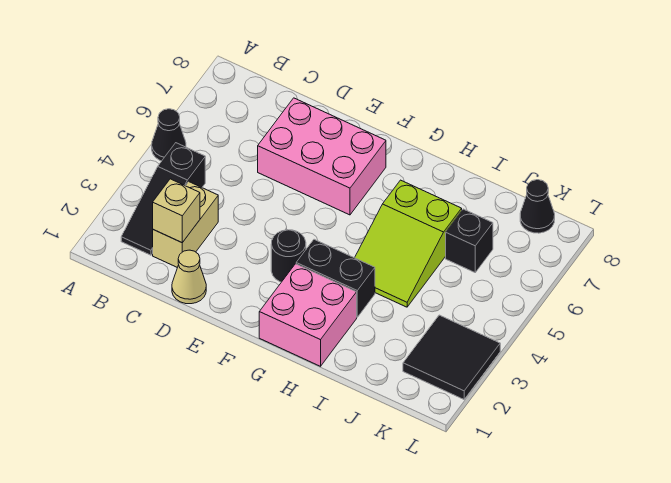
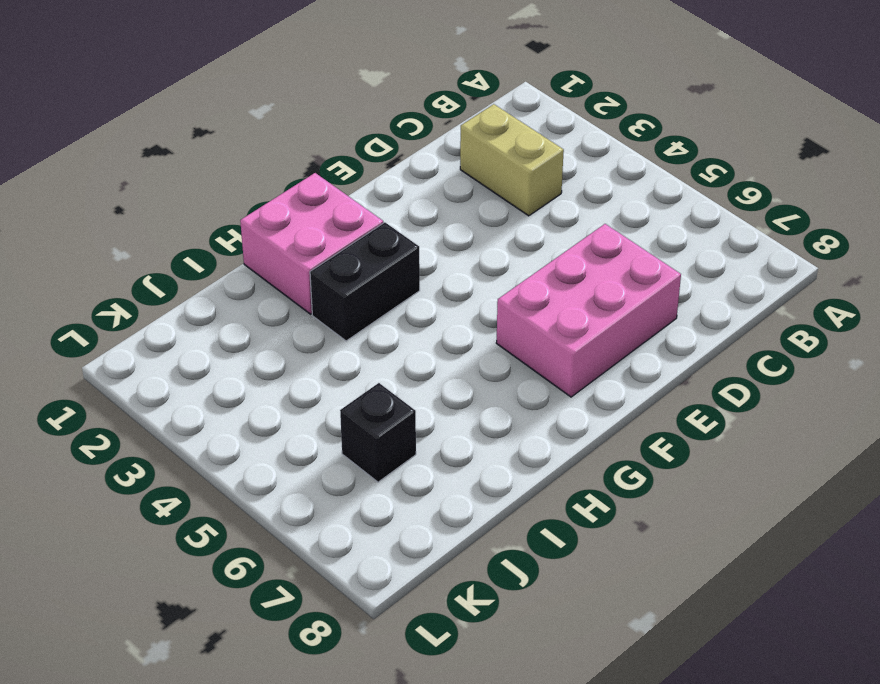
none -> black 1x1 cone [152,109,186,161]
none -> black 1x3 slope [121,143,205,255]
none -> tan 1x1 cone [172,250,206,304]

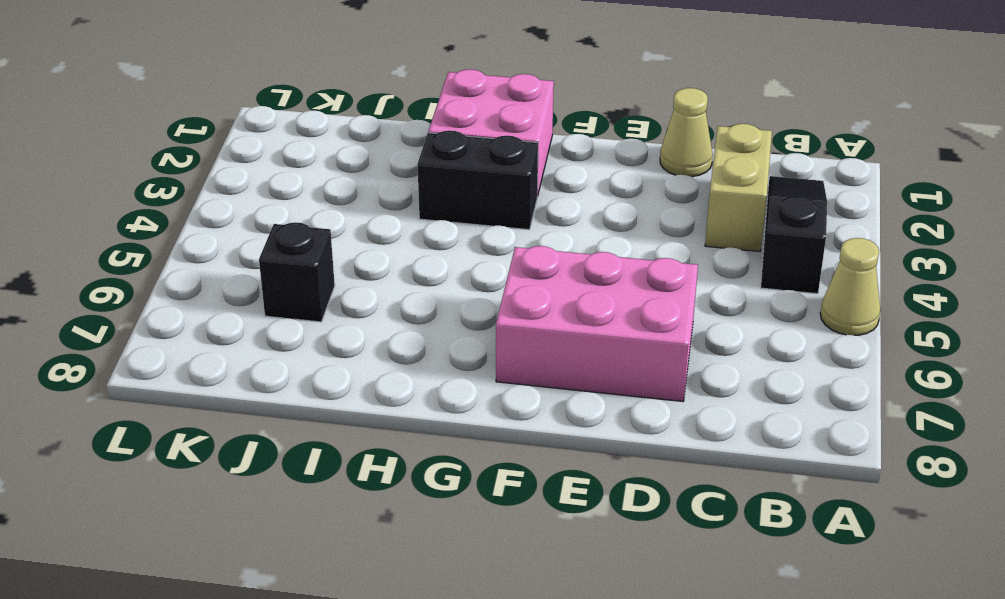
tan 1x1 cone [820,238,881,335] -> black 1x1 cone [152,109,186,161]
none -> black 1x1 round brick [271,230,306,282]
none -> lime 2x3 slope [355,180,462,307]
none -> black 2x2 tile [403,315,500,399]

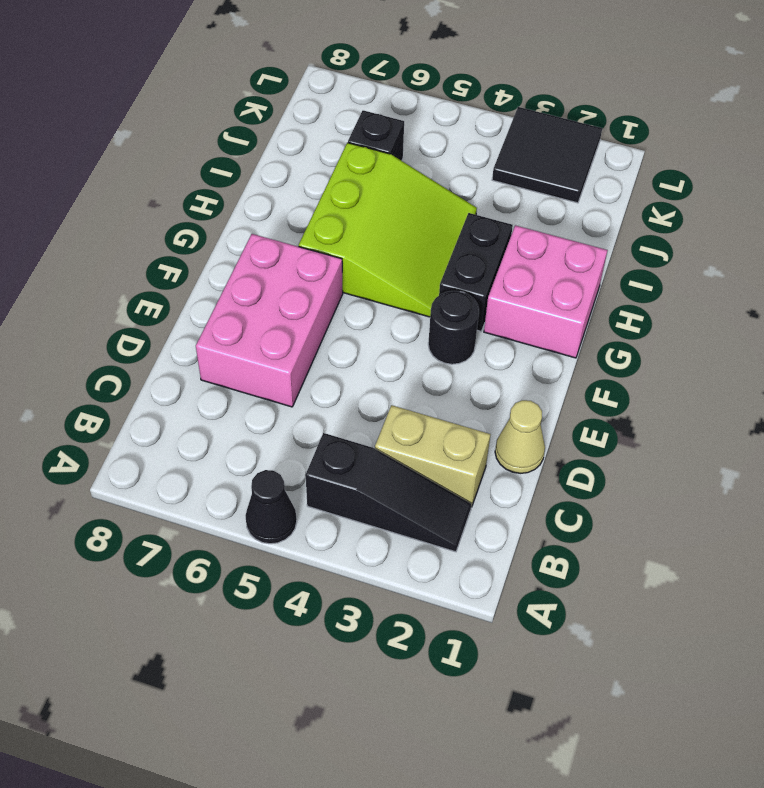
lime 3x3 slope [299,143,477,317] -> lime 2x3 slope [355,180,462,307]
none -> black 1x1 cone [520,180,555,233]
none -> tan 1x1 brick [153,179,200,243]

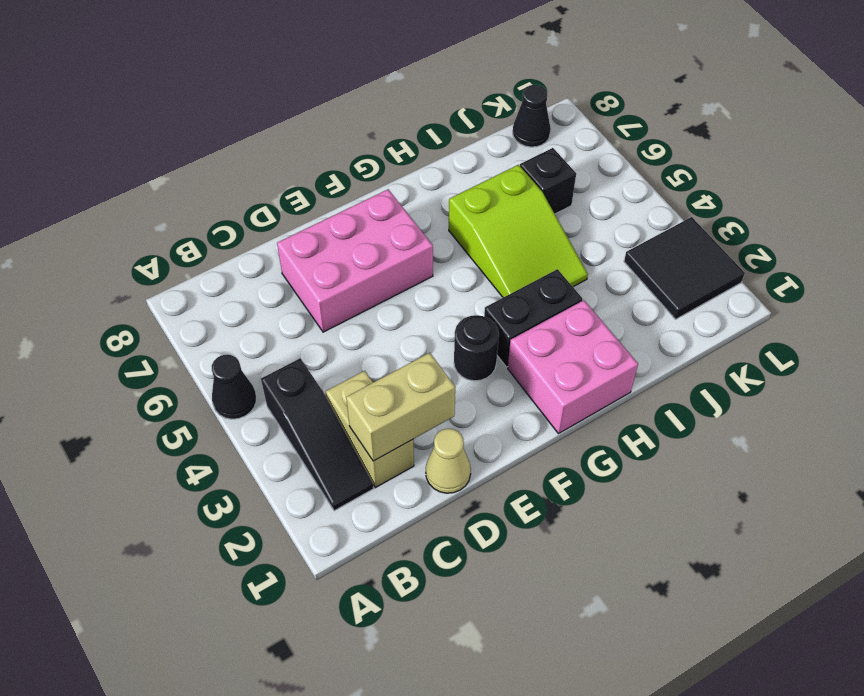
tan 1x2 brick [346,353,455,461] -> tan 1x1 brick [153,179,200,243]

